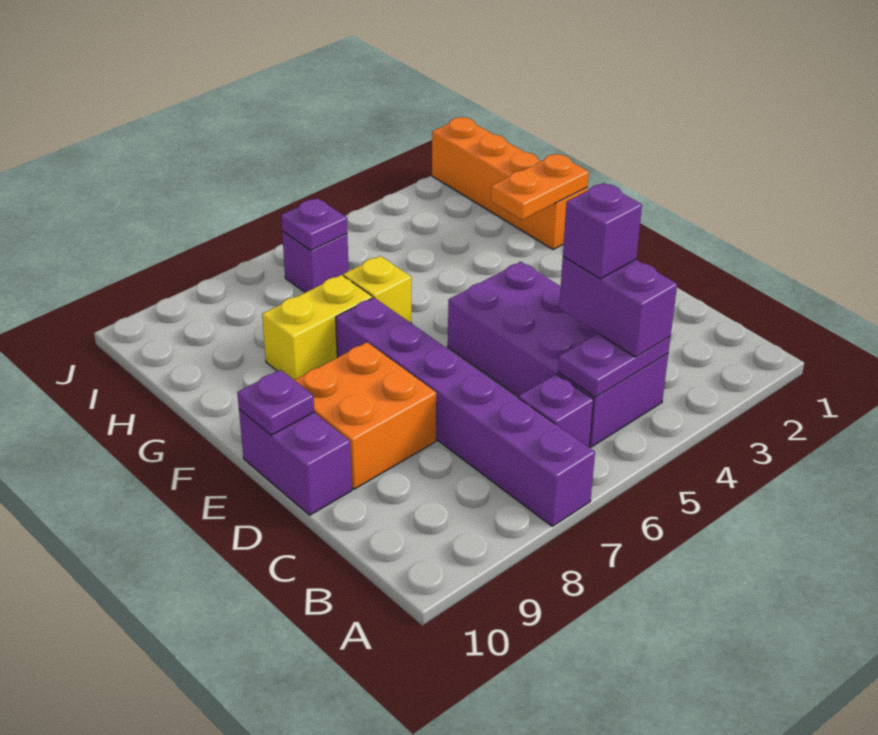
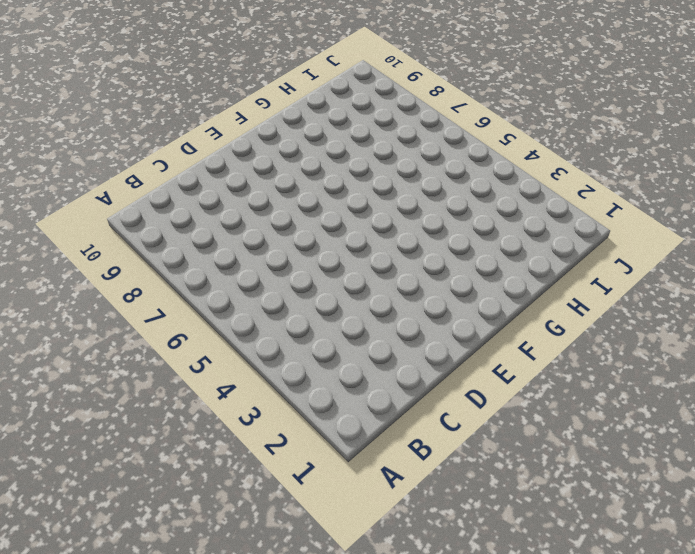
none -> purple 1x6 brick [336,298,595,526]
none -> purple 2x4 brick [448,262,668,447]
none -> purple 1x1 brick [518,374,594,447]

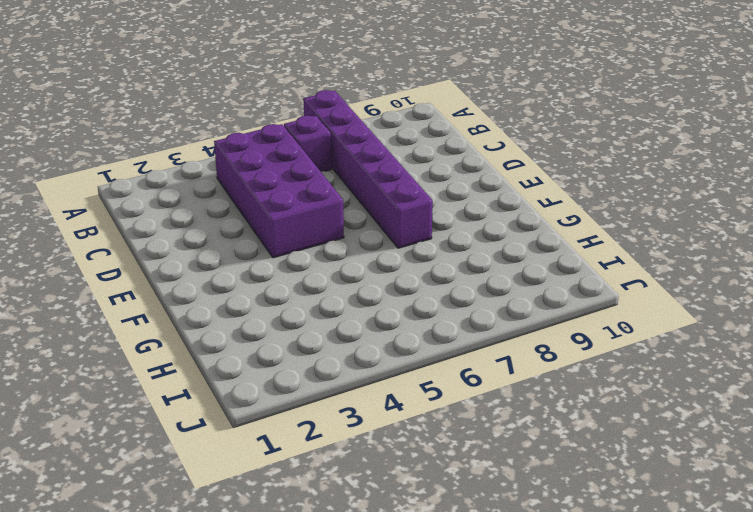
none -> orange 2x2 brick [294,342,436,489]
none -> purple 1x2 brick [239,409,352,515]
none -> orange 1x4 brick [432,117,587,250]

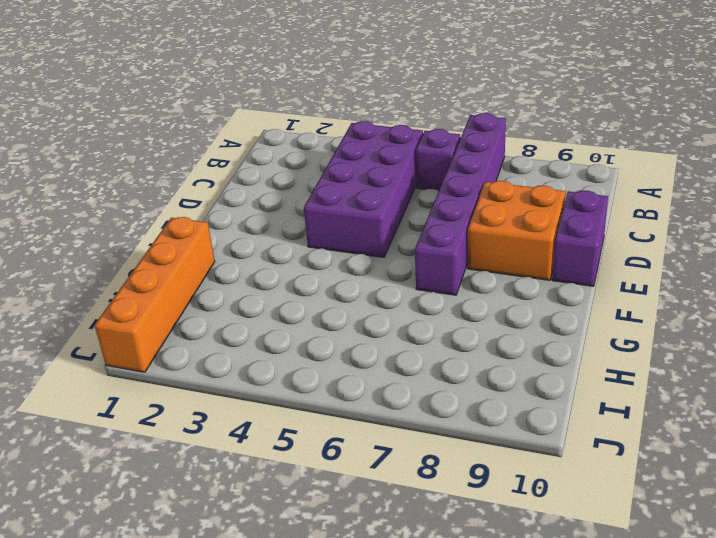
none -> yellow 1x1 brick [343,256,411,323]
none -> yellow 1x2 brick [262,275,372,380]
none -> purple 1x1 brick [282,231,349,292]

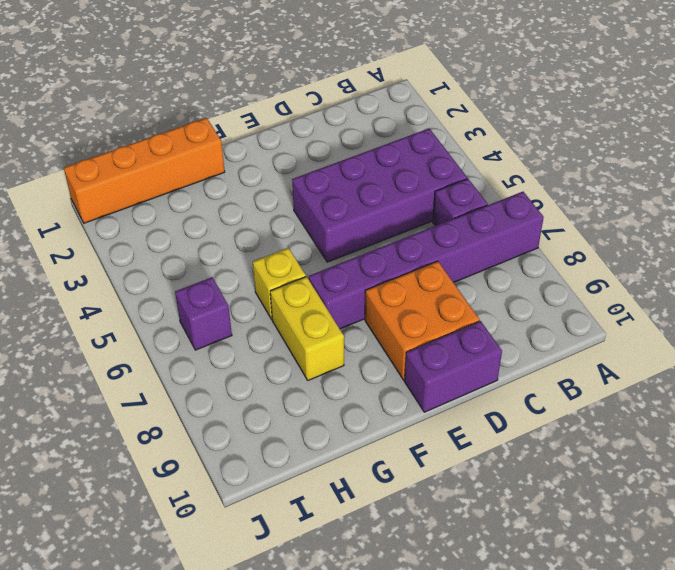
none -> purple 1x2 plate [558,334,670,397]
none -> purple 1x1 plate [237,370,314,435]
none -> orange 1x2 plate [491,154,589,220]

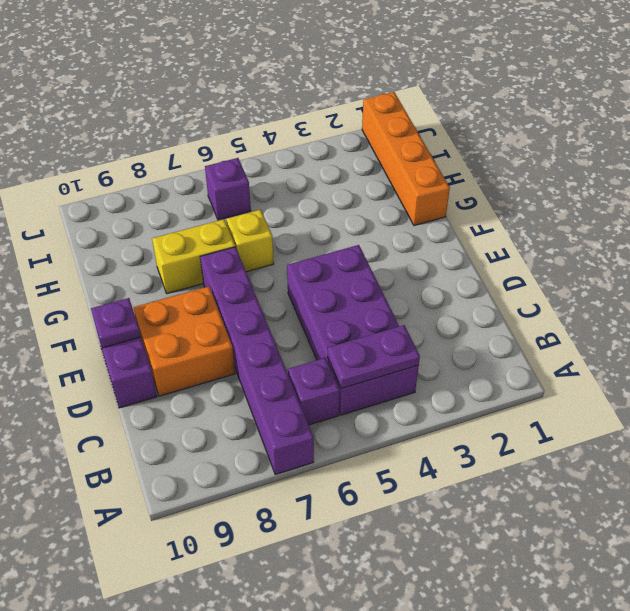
none -> orange 1x2 plate [491,154,589,220]
none -> purple 1x1 plate [281,198,347,250]
none -> purple 1x2 brick [559,257,677,357]

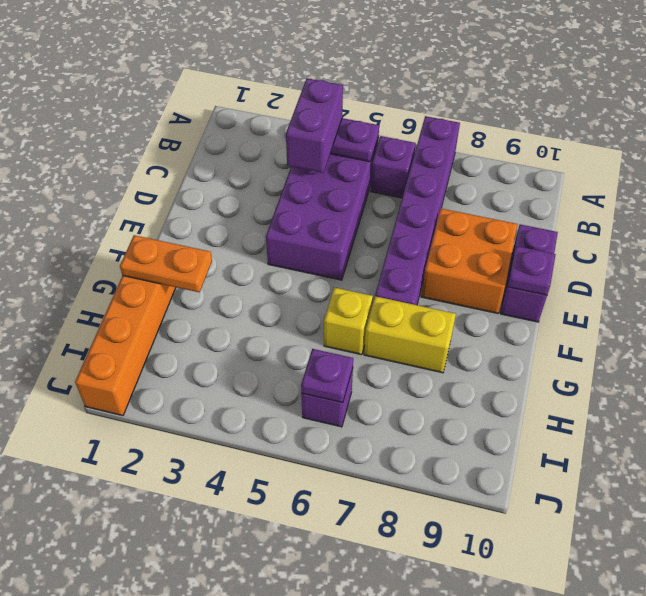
none -> purple 1x1 brick [563,183,642,279]

